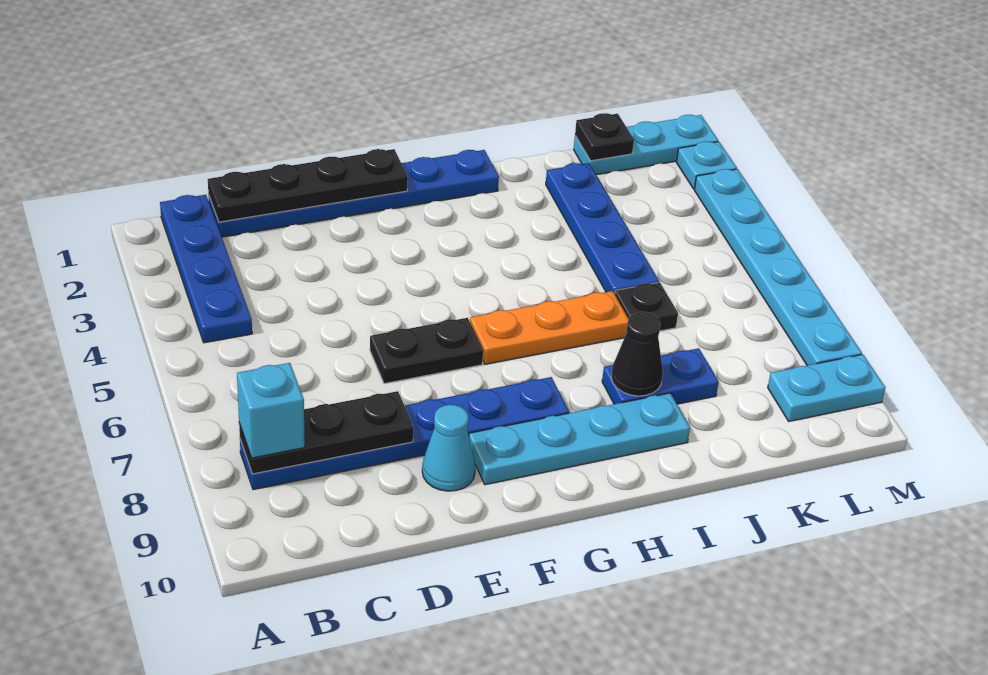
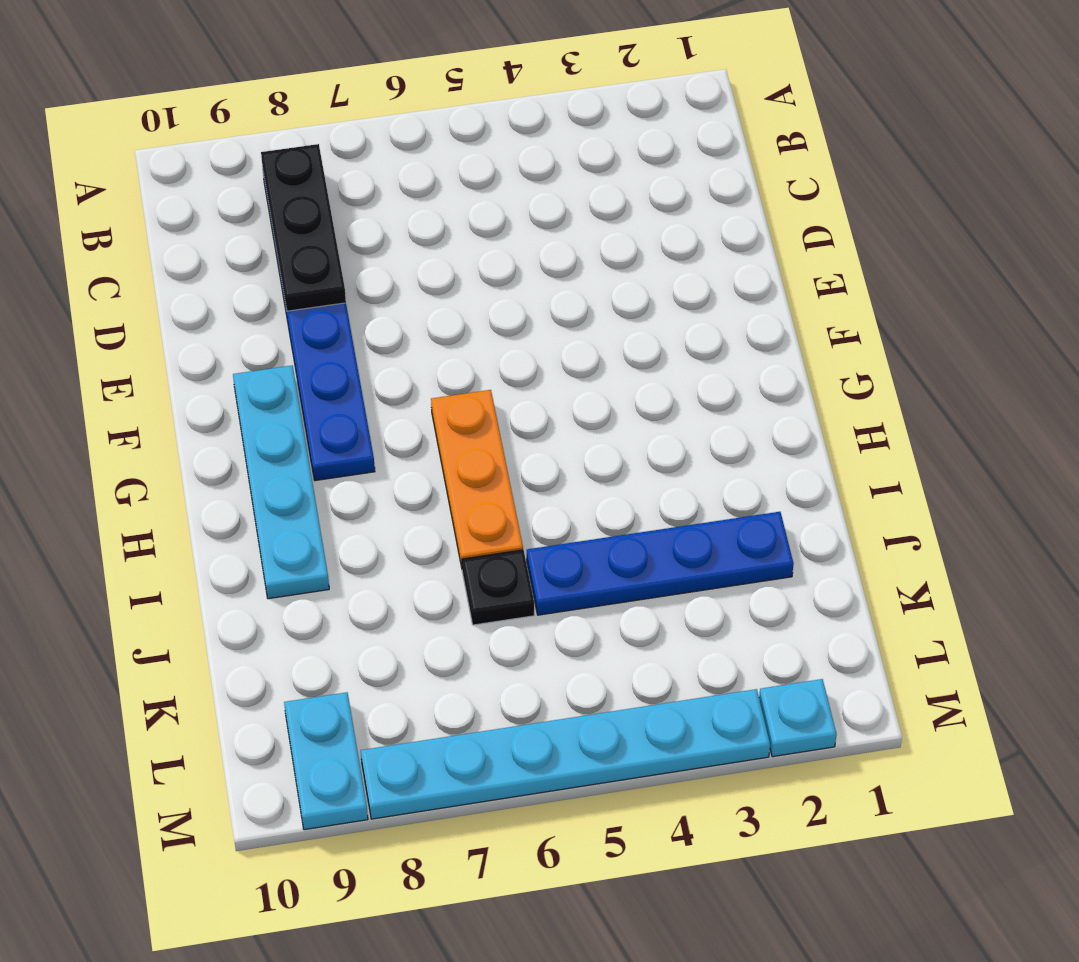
none -> blue 1x4 plate [160,195,252,343]
none -> blue 1x6 plate [208,150,499,237]
none -> black 1x2 plate [370,318,483,384]

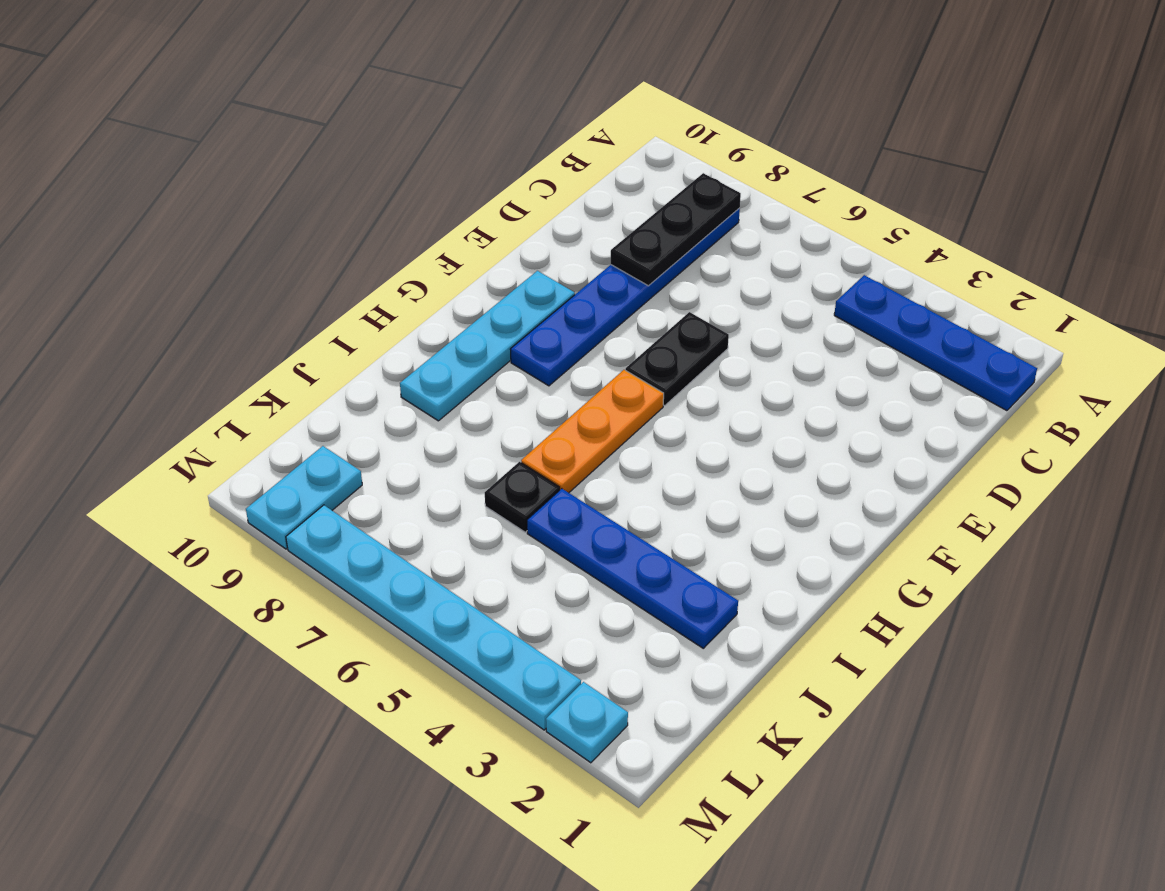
none -> blue 1x6 plate [208,150,499,237]
none -> cyan 1x1 cone [422,405,476,491]
none -> blue 1x2 plate [602,348,719,404]

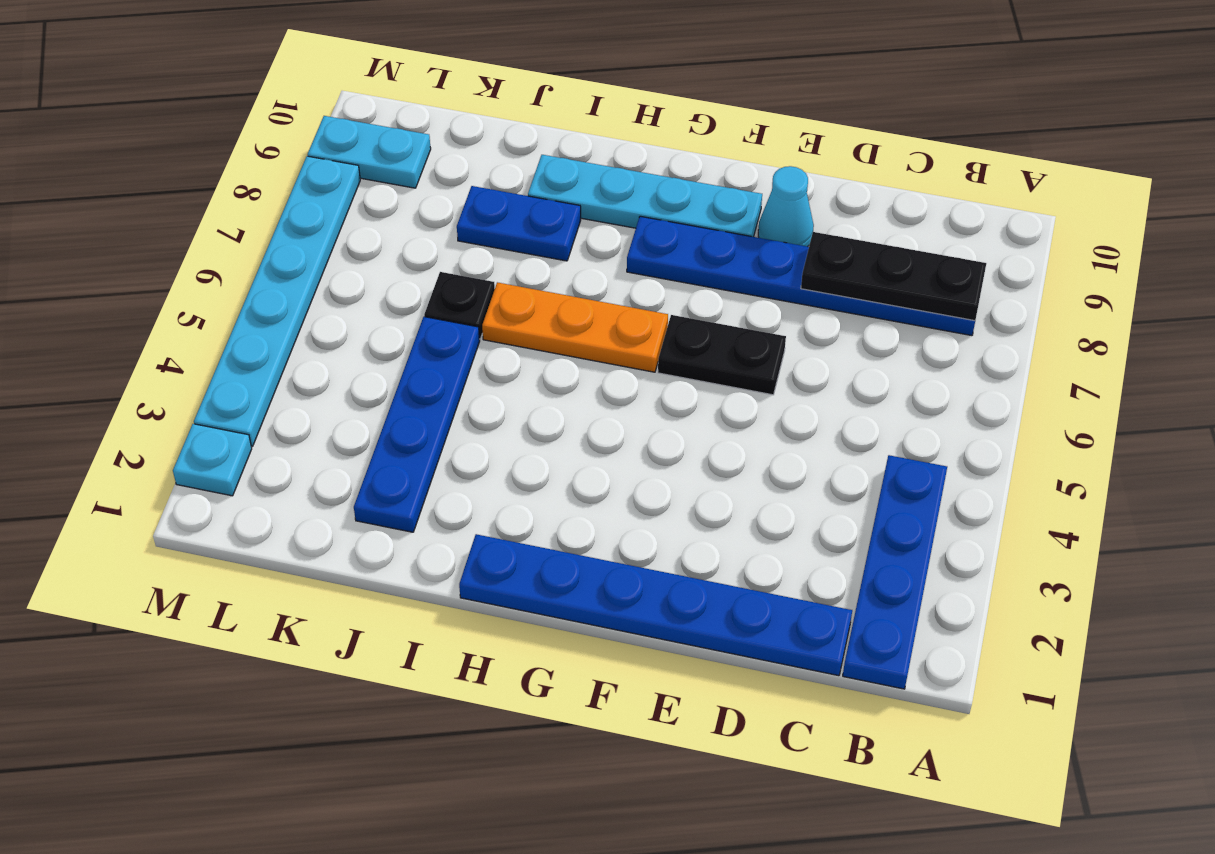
none -> cyan 1x3 plate [574,115,718,175]
none -> black 1x4 plate [208,149,408,222]
none -> black 1x1 cone [611,312,663,396]

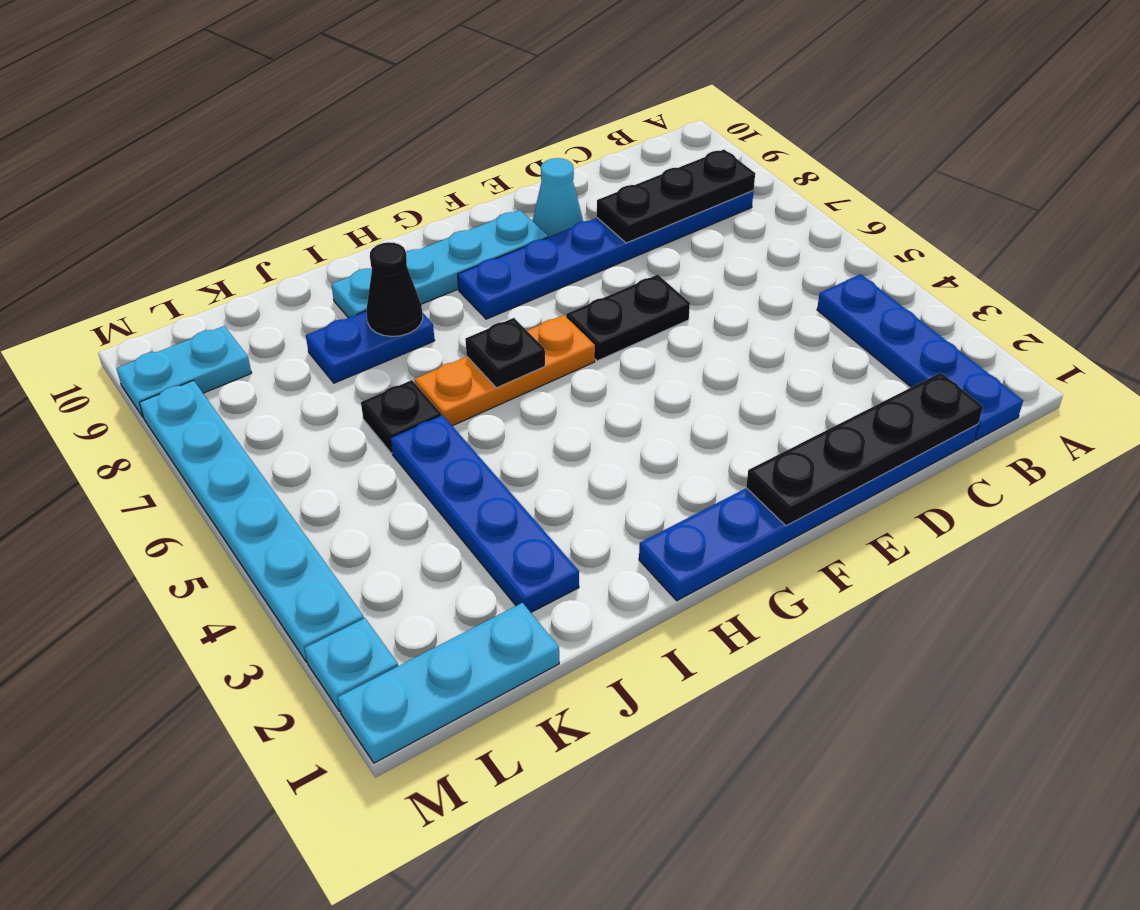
black 1x1 plate [465,318,545,388] -> black 1x1 plate moved to [575,113,634,161]
none -> cyan 1x1 brick [237,363,305,458]

